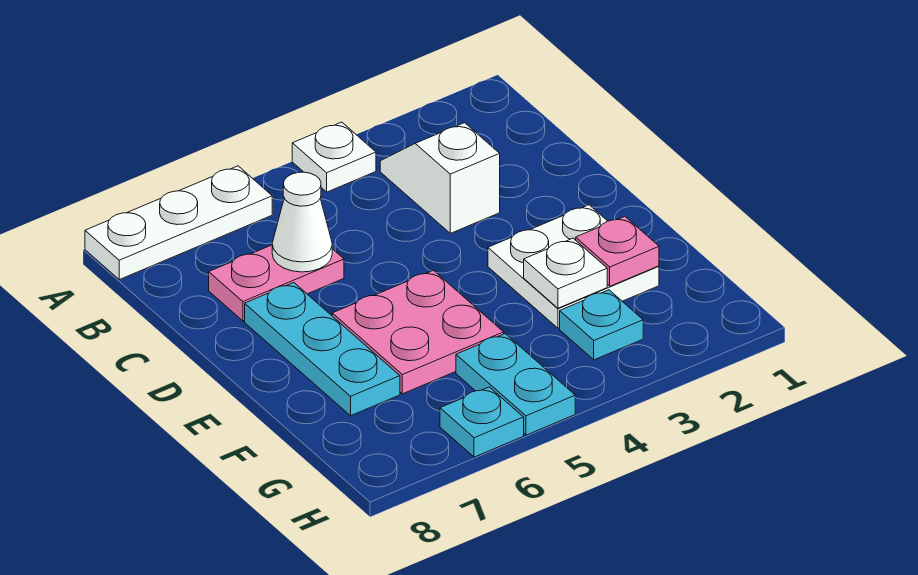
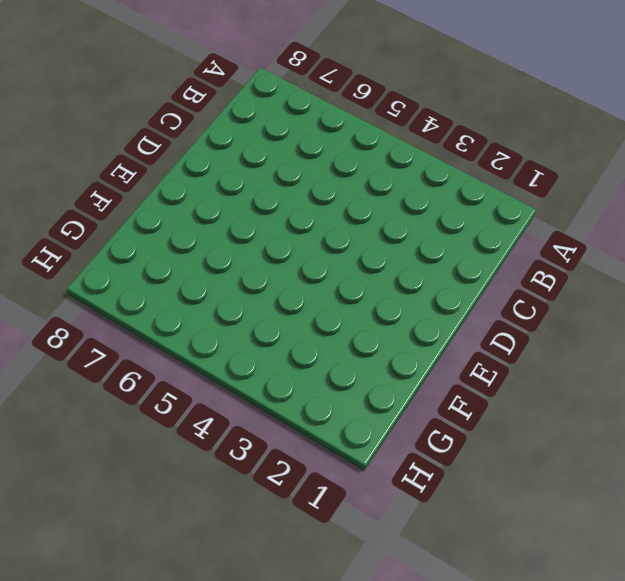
none -> white 1x1 plate [292,122,376,192]
none -> white 1x3 plate [85,166,272,280]
none -> white 1x2 slope [380,123,500,233]

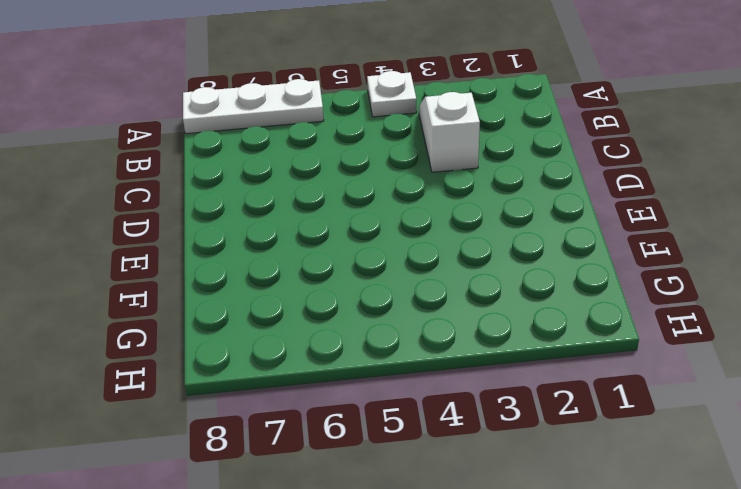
none -> pink 1x2 plate [209,245,344,321]
none -> cyan 1x3 plate [245,283,400,416]
none -> white 2x2 plate [488,205,659,328]

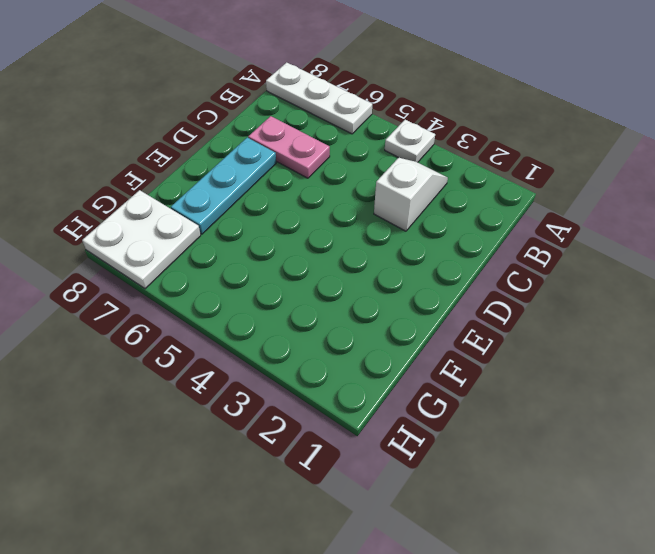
white 2x2 plate [82,190,201,289] -> white 2x2 plate moved to [488,205,659,328]
none -> pink 2x2 plate [332,270,504,394]
none -> cyan 1x1 plate [560,290,643,360]
none -> cyan 1x2 plate [456,334,575,435]

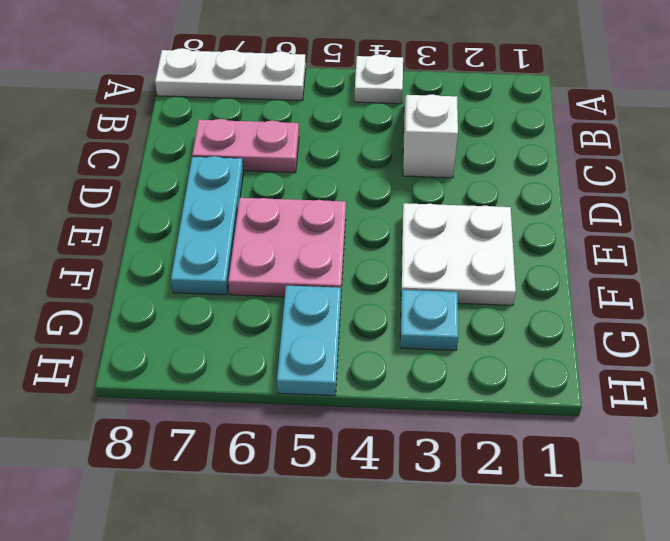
none -> cyan 1x1 plate [440,387,524,457]
none -> white 1x1 cone [272,172,332,272]
none -> pink 1x1 plate [576,216,659,286]

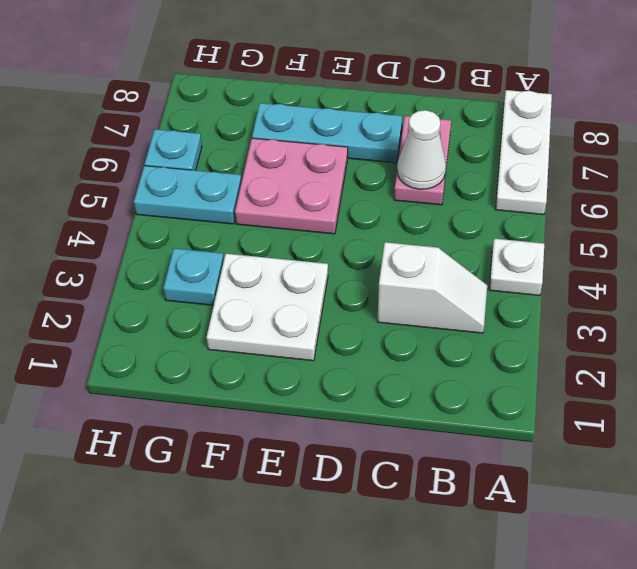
none -> pink 1x1 plate [576,216,659,286]
none -> white 1x1 plate [524,238,607,308]

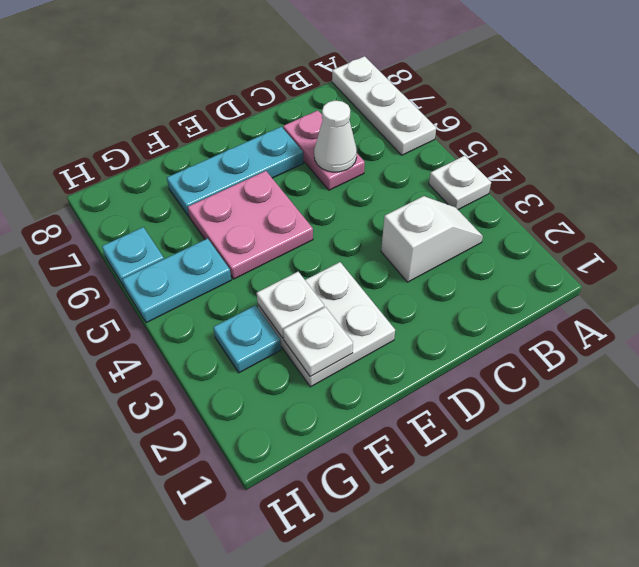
white 1x1 plate [283,307,353,377] -> pink 1x1 plate [576,216,659,286]

